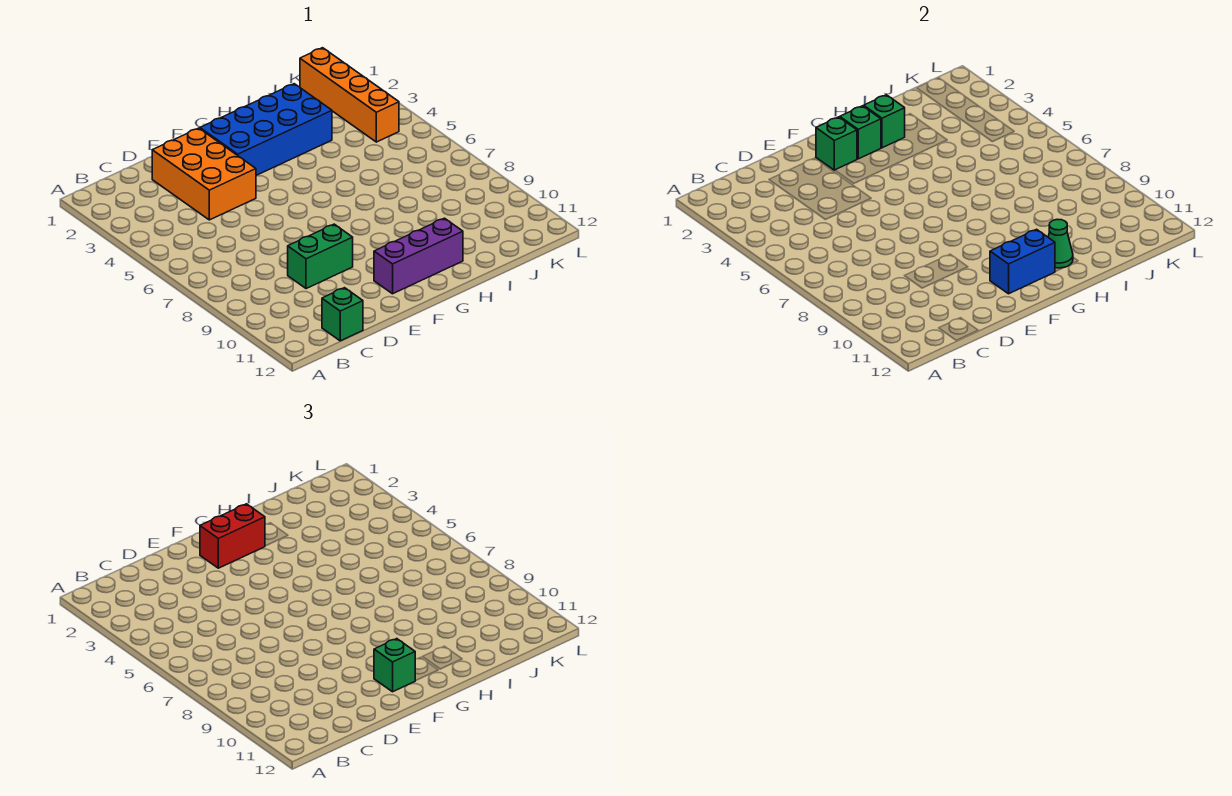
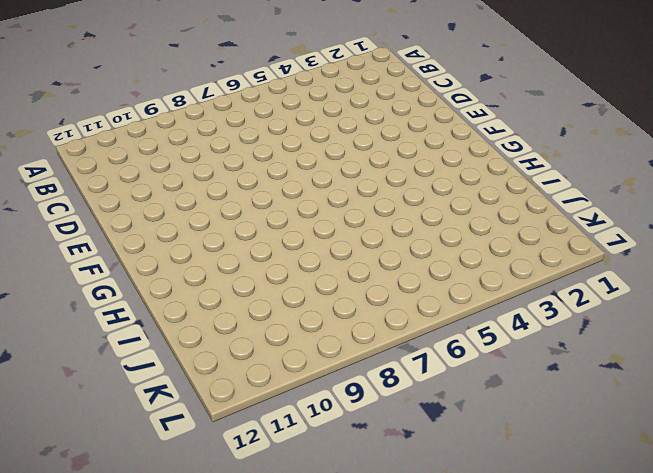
none -> green 1x1 brick [322,288,363,341]
none -> orange 2x3 brick [152,128,256,220]
none -> green 1x2 brick [288,224,353,289]

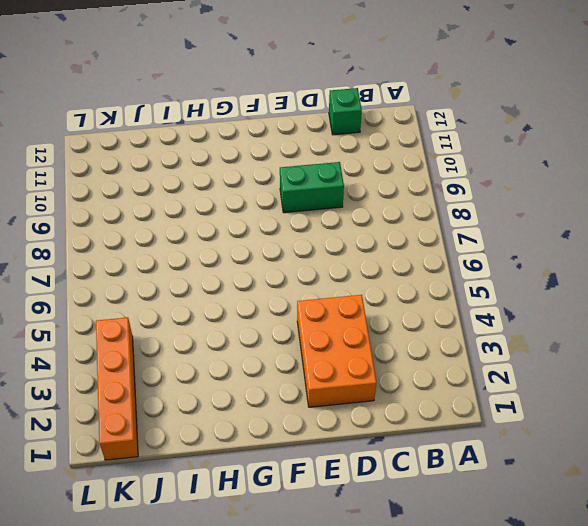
none -> blue 2x4 brick [200,84,332,175]
none -> purple 1x3 brick [374,218,463,294]
none -> green 1x1 brick [816,117,857,170]

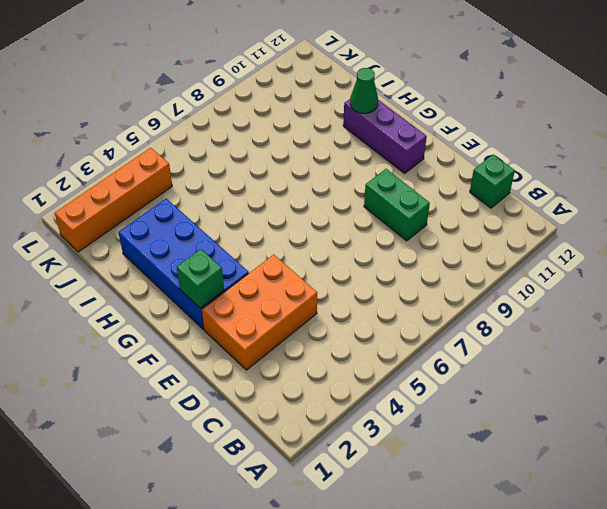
none -> blue 1x2 brick [990,229,1055,294]
none -> green 1x1 brick [840,106,881,159]
none -> green 1x1 brick [864,95,905,148]

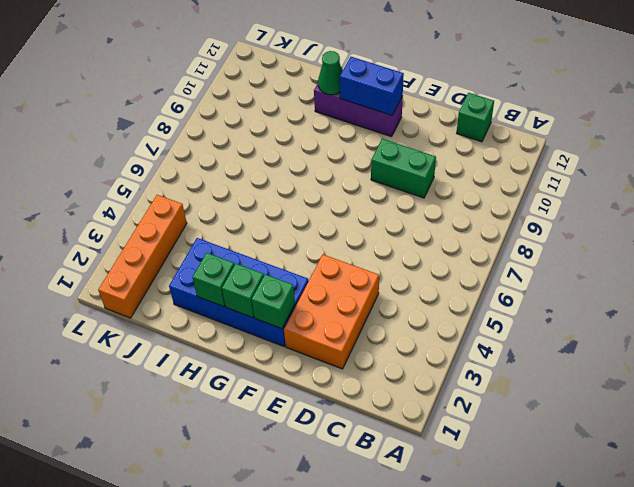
none -> red 1x2 brick [200,504,265,568]
none -> green 1x1 brick [374,639,415,692]

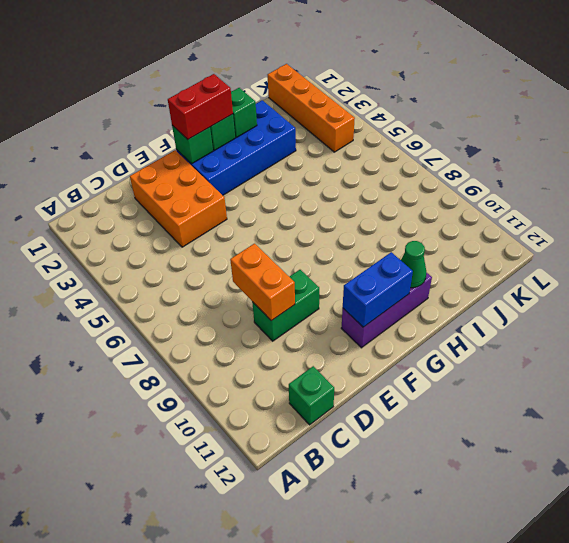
orange 1x2 brick [230,244,295,321] -> none
none -> green 1x1 brick [374,639,415,692]

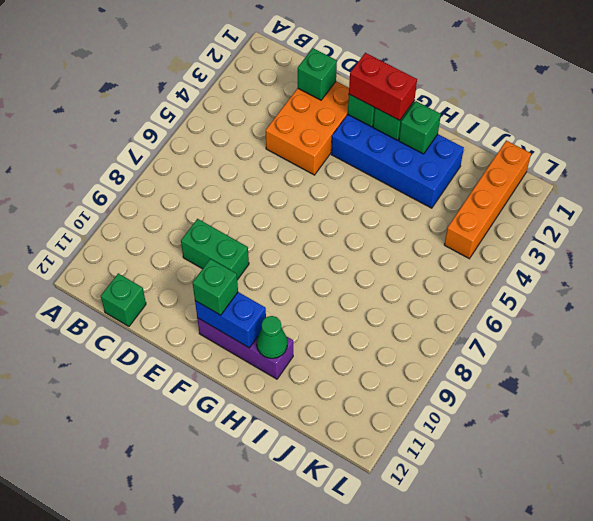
green 1x1 brick [298,48,337,100] -> none

